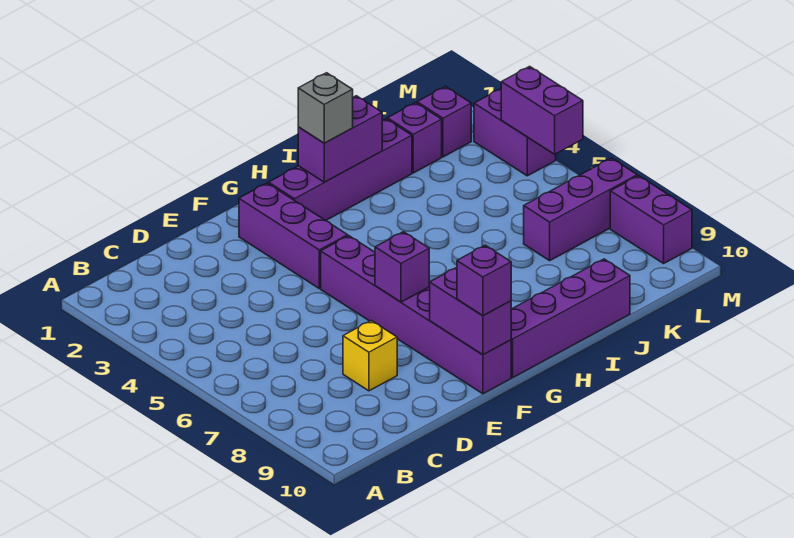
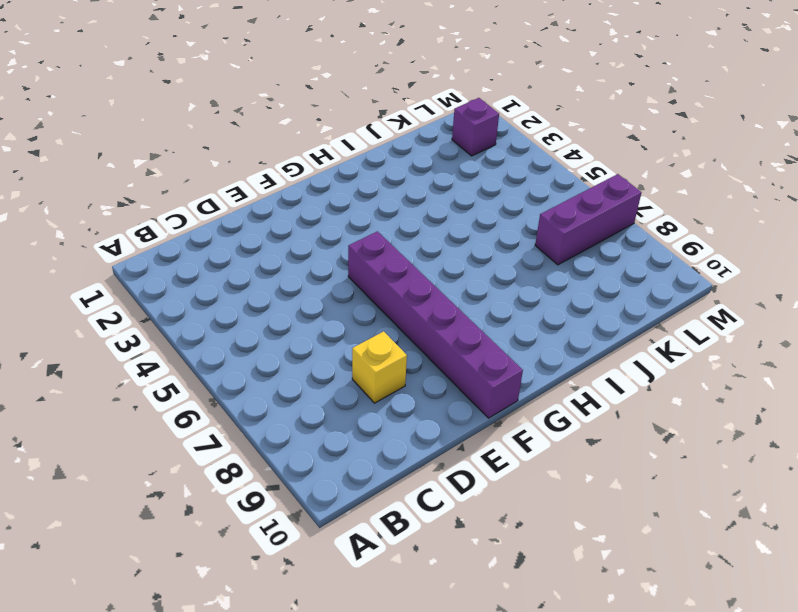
none -> purple 1x3 brick [239,183,348,288]
none -> purple 1x4 brick [269,119,412,221]
none -> purple 1x4 brick [511,259,630,378]

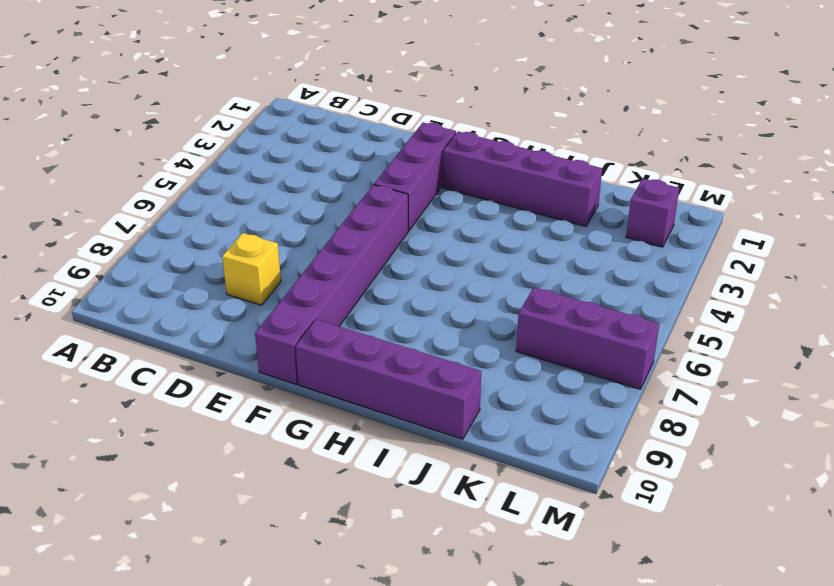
none -> purple 1x1 brick [387,103,442,173]
none -> purple 1x2 brick [474,89,556,176]
none -> purple 1x2 brick [610,176,692,263]

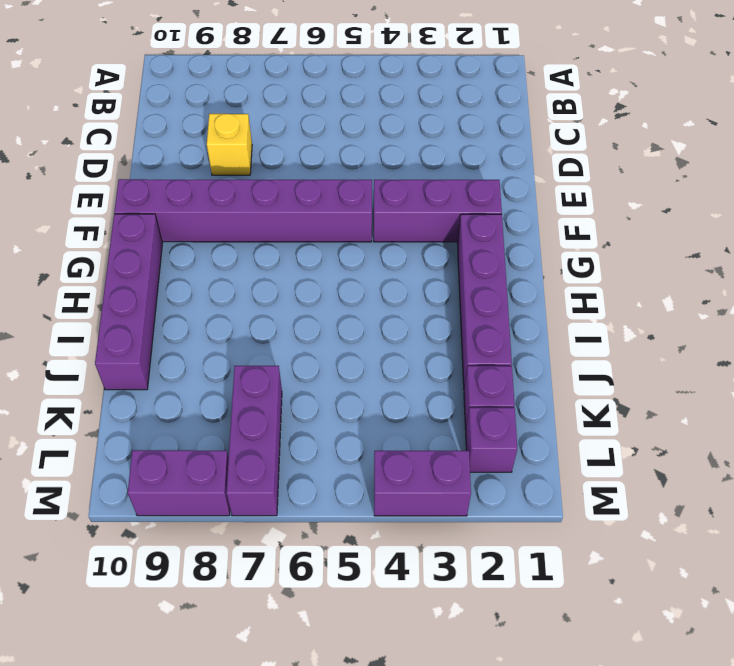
none -> purple 1x1 brick [375,232,429,302]
none -> purple 1x2 brick [430,267,511,355]
none -> purple 1x2 brick [298,96,383,182]

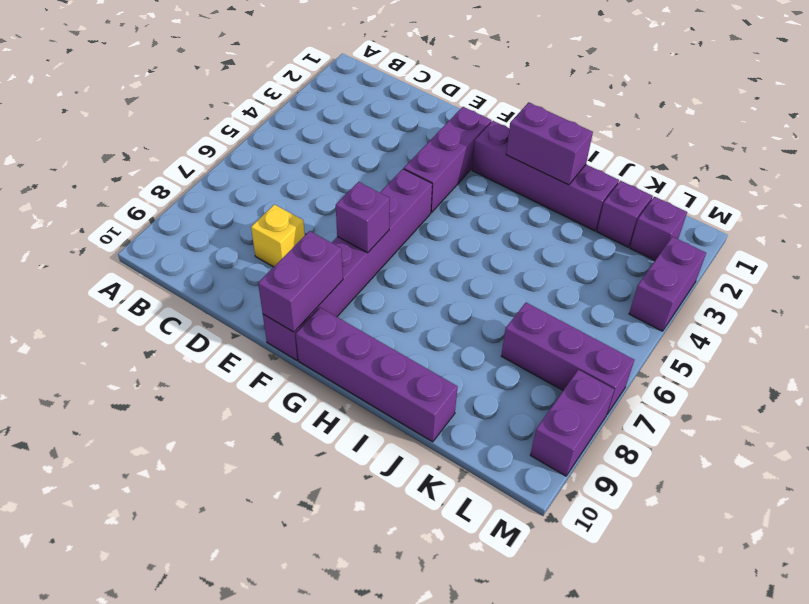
none -> purple 1x2 brick [501,66,583,154]
none -> purple 1x1 brick [457,245,511,316]
none -> grey 1x1 brick [298,73,353,143]

